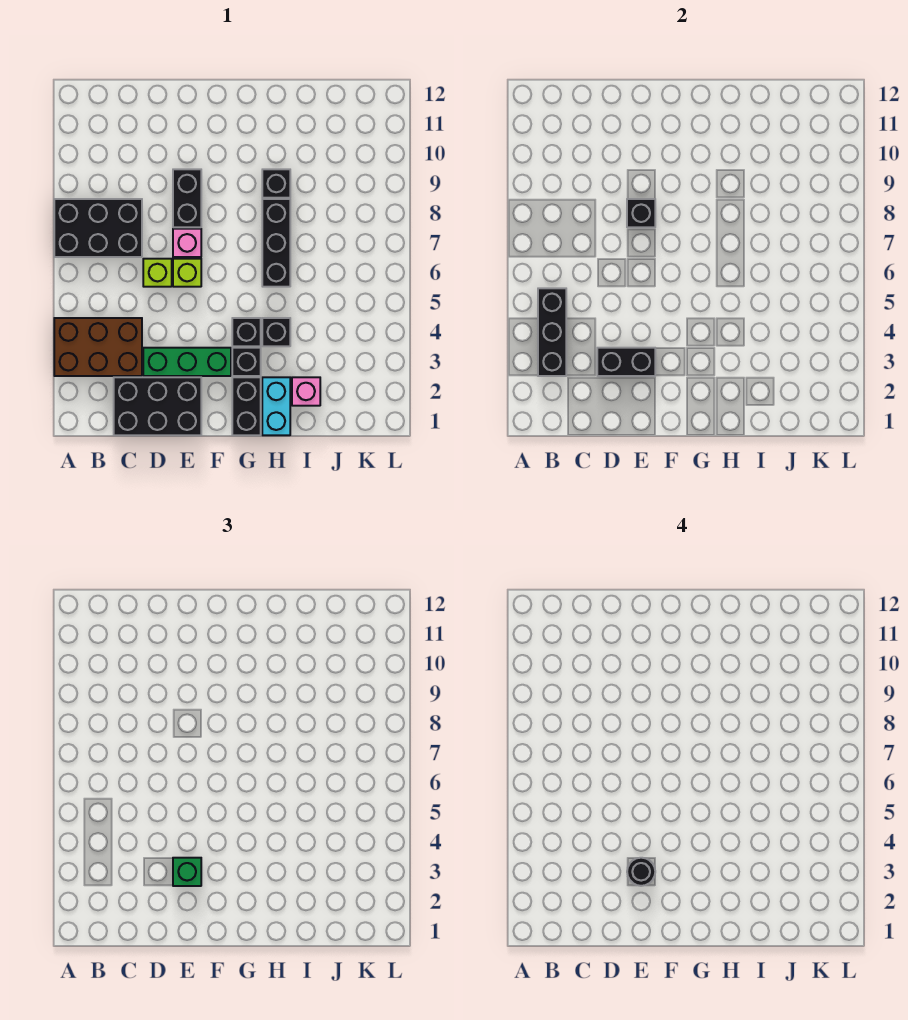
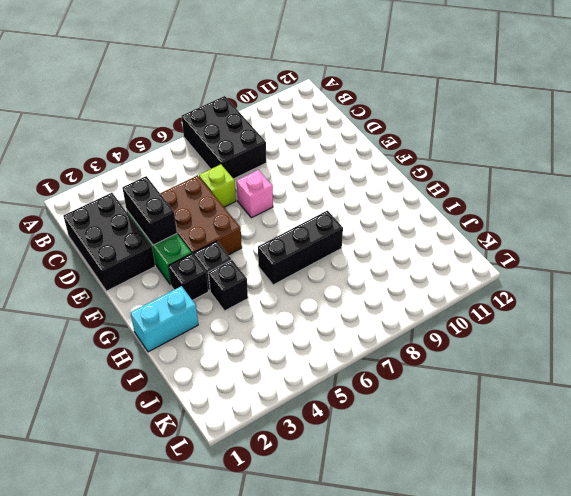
brown 2x3 brick [160,175,242,255] -> brown 2x3 brick moved to [54,318,142,376]
none -> lime 1x1 brick [173,259,201,287]
none -> black 1x2 brick [173,169,201,227]
none -> black 1x2 brick [232,377,261,435]

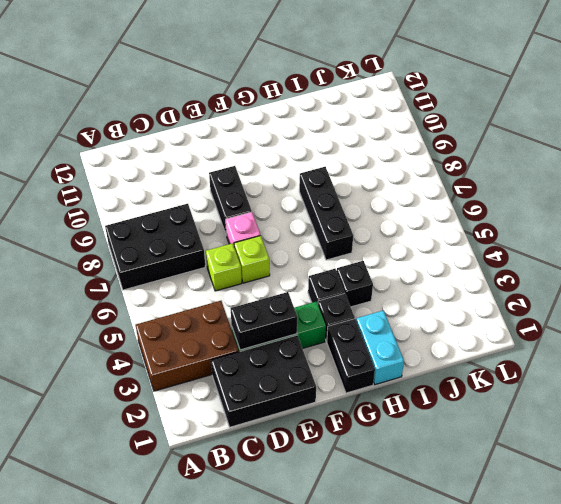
none -> black 1x1 brick [262,169,290,198]
none -> pink 1x1 brick [292,377,320,406]
none -> black 1x3 brick [538,288,566,376]

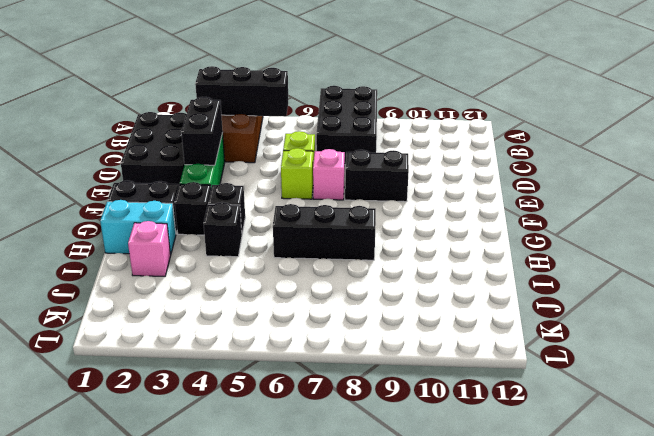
none -> black 1x1 brick [262,169,290,198]
none -> black 1x1 brick [627,199,655,227]
none -> green 1x1 brick [173,858,201,886]

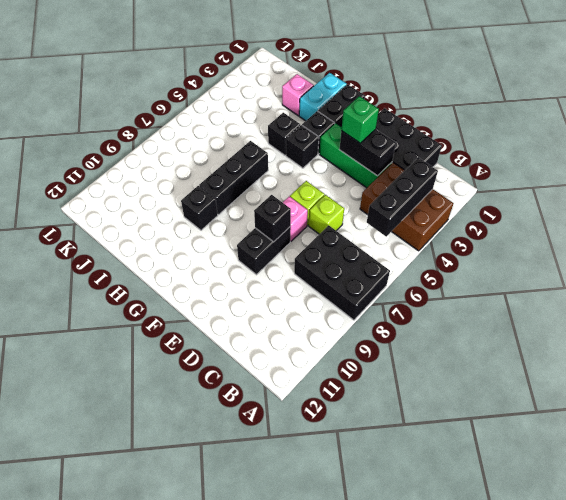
none -> black 1x1 round brick [627,858,655,886]

